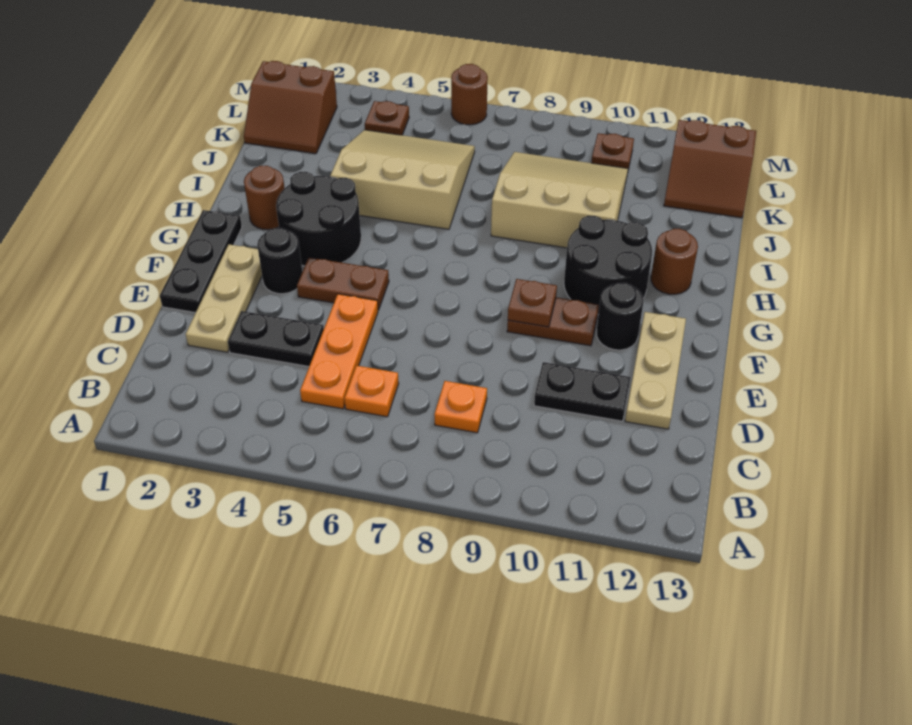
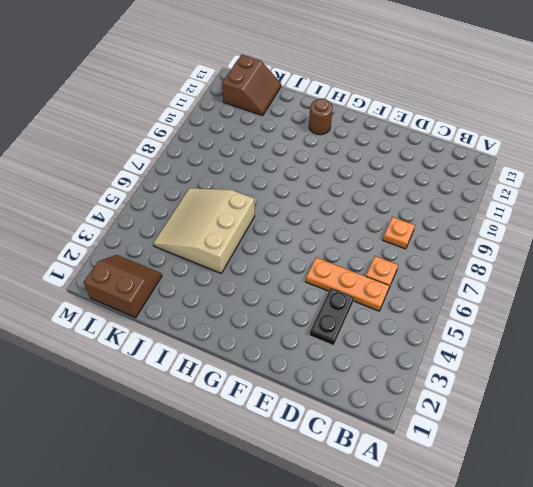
brown 2x2 slope [84,255,162,318] -> brown 2x2 slope turned to [244,61,337,154]
none -> tan 1x3 plate [186,244,262,352]
none -> black 1x2 plate [534,362,630,421]
none -> tan 1x3 plate [625,312,686,429]

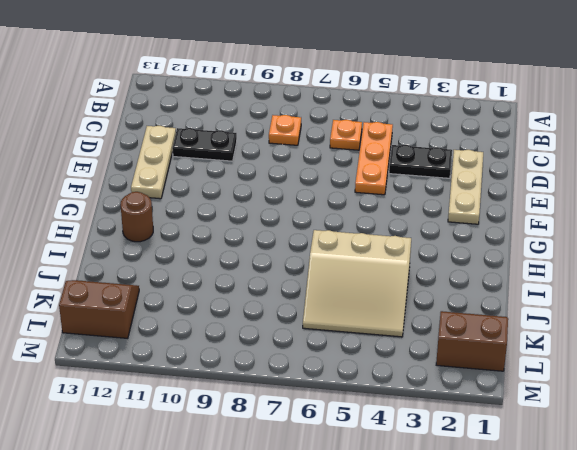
none -> black 1x3 plate [160,210,242,313]
none -> black 1x1 round brick [257,228,302,294]
none -> brown 1x2 plate [297,257,389,310]

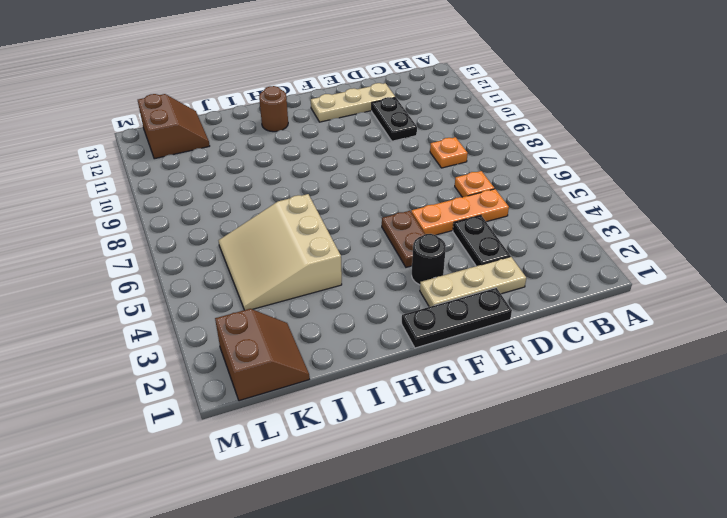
none -> brown 1x2 plate [507,297,599,346]
none -> black 1x1 round brick [597,283,643,350]
none -> black 2x2 round brick [276,172,361,266]

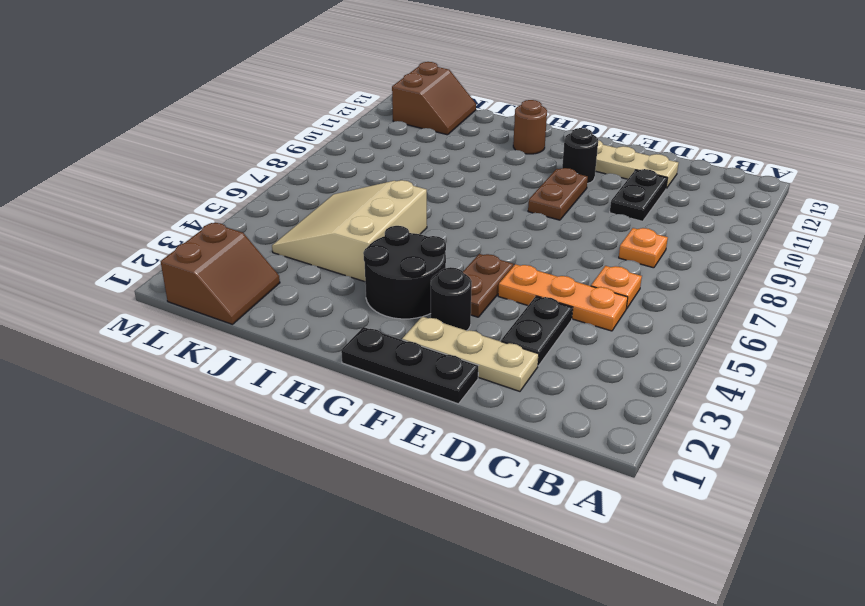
none -> black 2x2 round brick [564,216,652,314]
none -> brown 1x1 round brick [244,166,285,230]
none -> tan 3x3 slope [491,152,628,248]

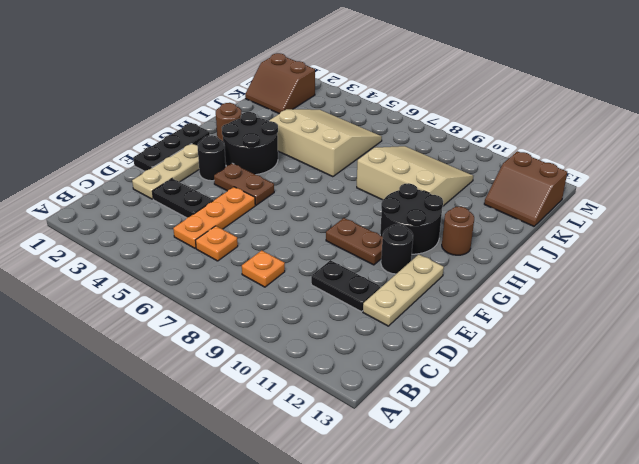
none -> brown 1x1 plate [365,101,409,135]
none -> brown 1x1 plate [591,133,634,170]
none -> brown 1x1 round brick [451,64,488,125]

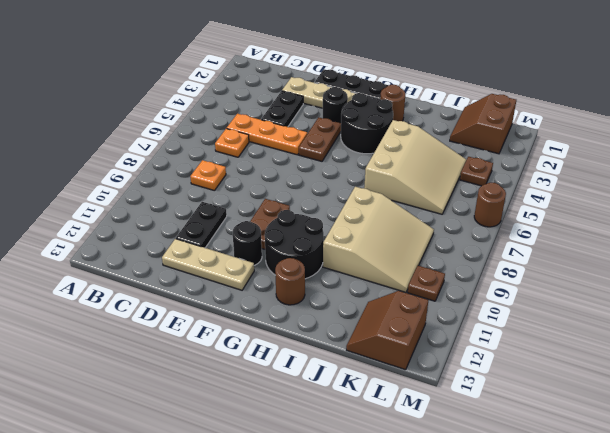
none -> brown 1x1 plate [508,279,557,327]

